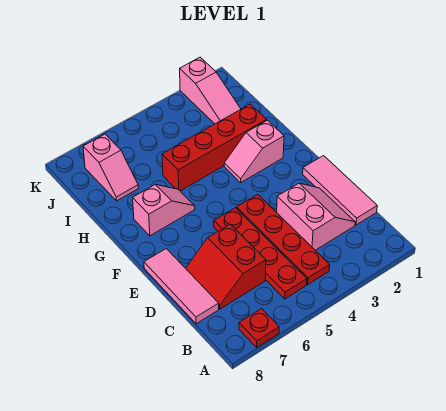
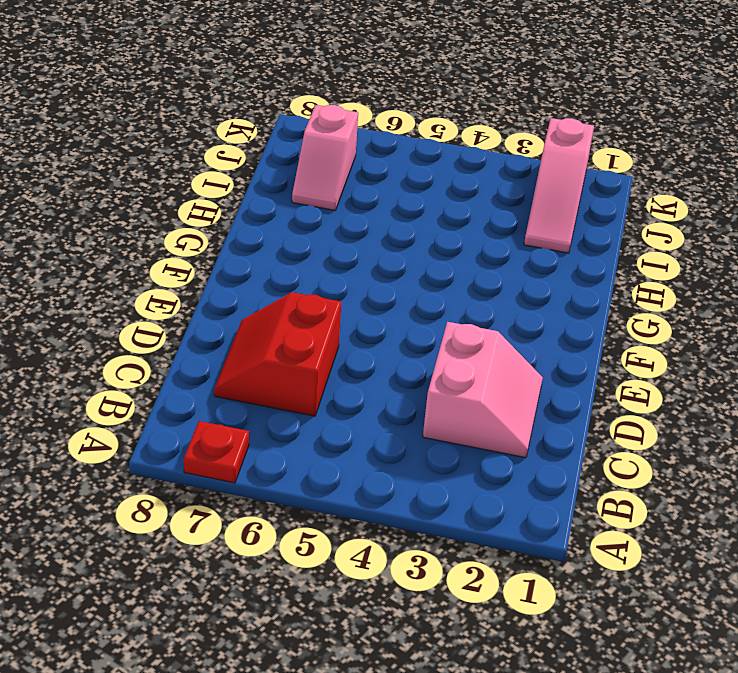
none -> red 1x4 plate [237,195,330,284]
none -> red 1x4 plate [214,208,307,299]
none -> pink 1x3 tile [303,156,377,225]

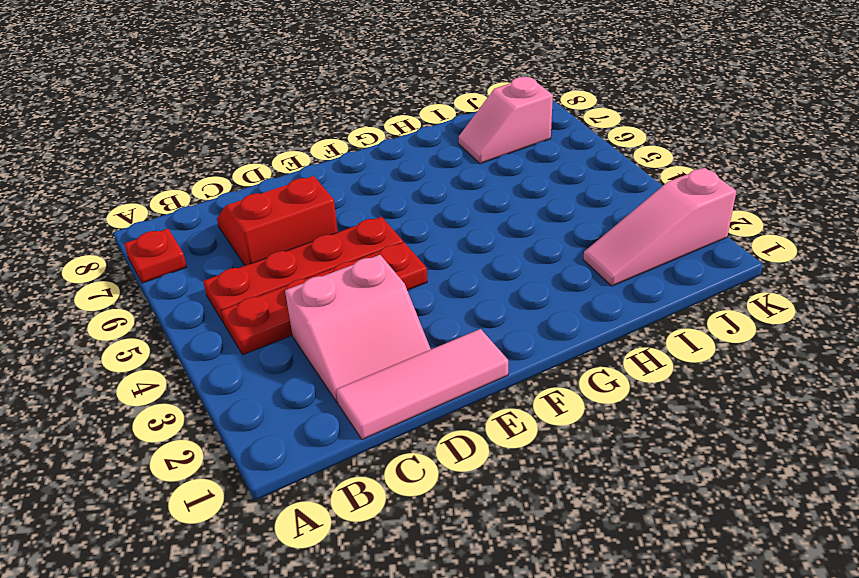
none -> pink 1x3 tile [144,249,219,324]
none -> pink 1x2 slope [224,120,284,182]
none -> pink 1x2 slope [133,184,195,236]

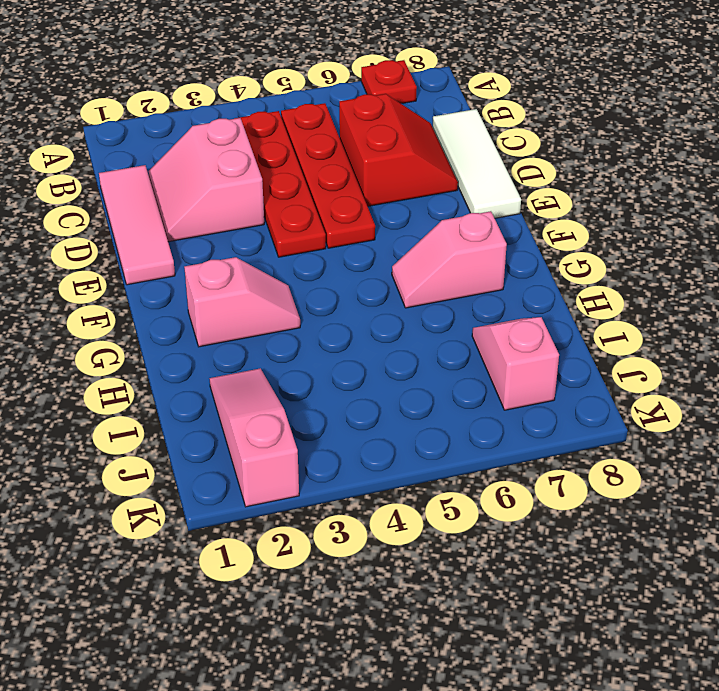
white 1x3 tile [432,109,521,218] -> pink 1x3 tile [144,249,219,324]
none -> red 1x4 brick [162,104,267,191]

